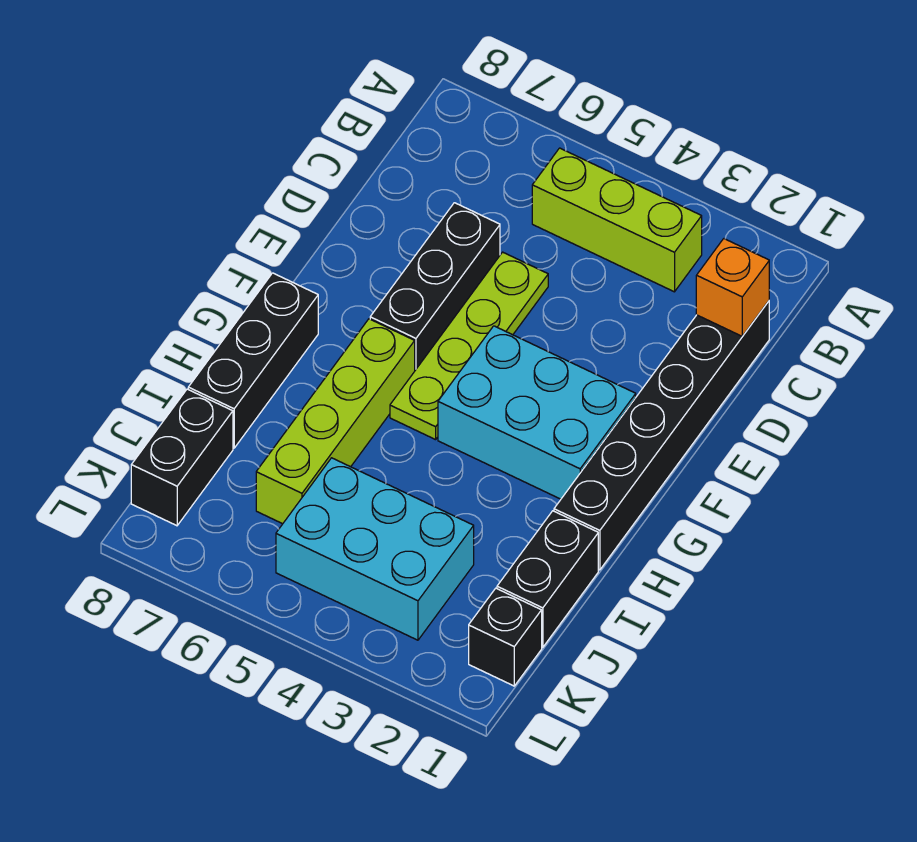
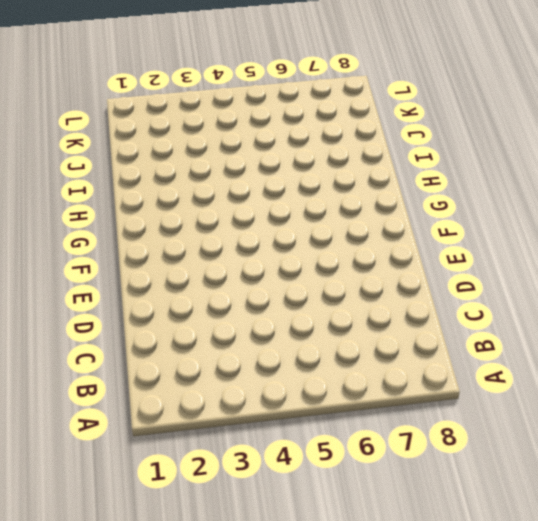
none -> lime 1x3 brick [532,148,702,292]
none -> black 1x6 brick [554,301,769,570]
none -> lime 1x4 plate [390,252,548,440]

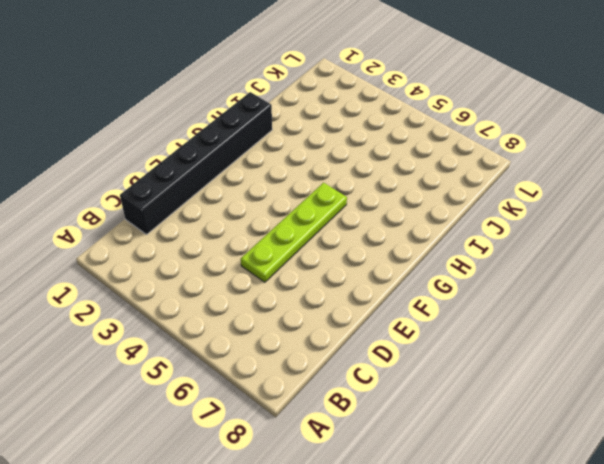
none -> lime 1x3 brick [532,148,702,292]
none -> black 1x3 brick [370,203,500,370]
none -> cyan 2x3 brick [438,326,636,499]

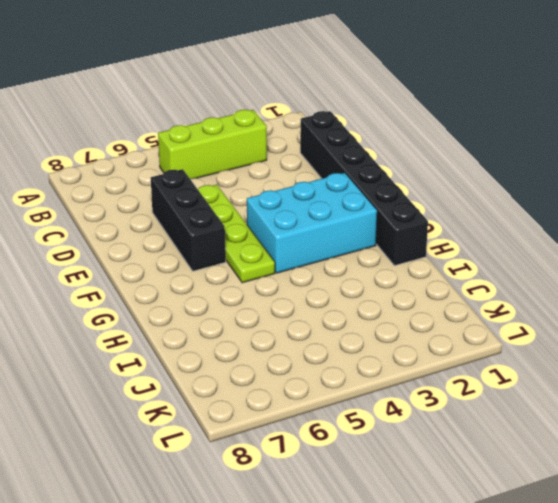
none -> lime 1x4 brick [256,319,415,524]
none -> black 1x3 brick [188,273,318,448]
none -> black 1x2 brick [497,511,598,647]

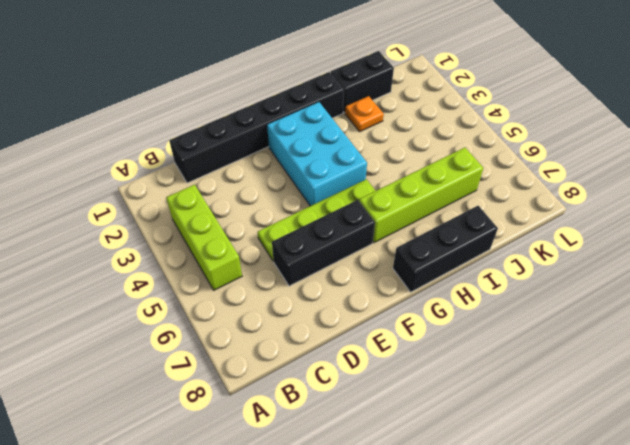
orange 1x1 plate [345,96,384,132] -> none
none -> cyan 2x3 brick [276,458,474,640]
none -> black 1x2 brick [131,389,233,526]
none -> black 1x1 brick [469,588,542,686]

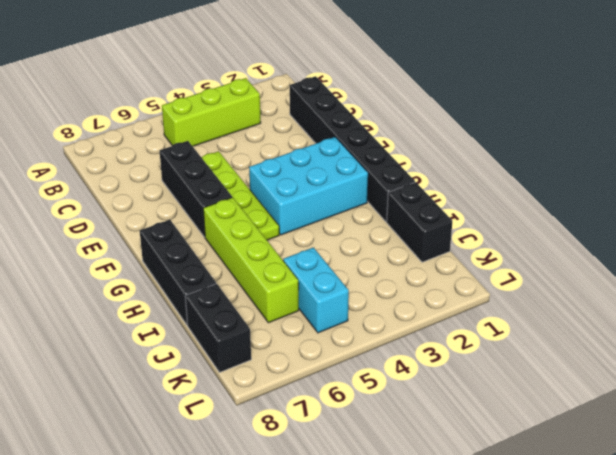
cyan 1x2 brick [283,247,349,333] -> cyan 2x3 brick [276,458,474,640]
none -> black 1x1 brick [469,588,542,686]
none -> orange 1x1 brick [696,239,769,336]

